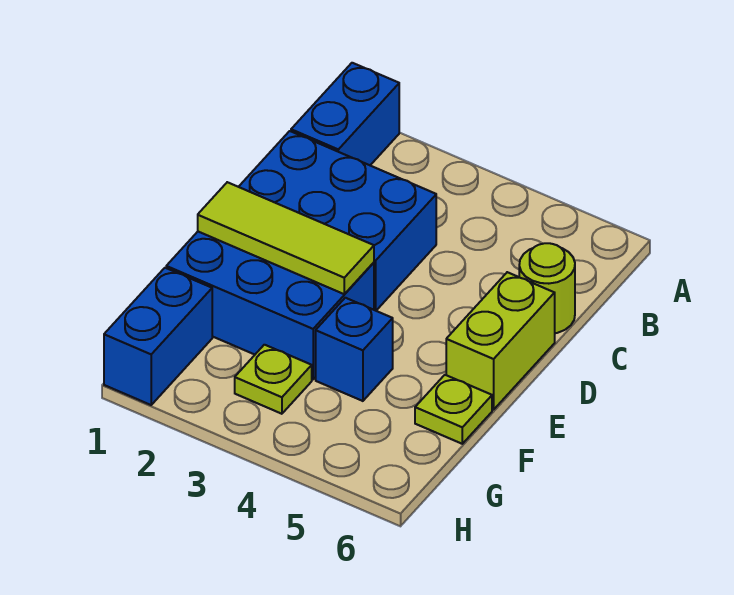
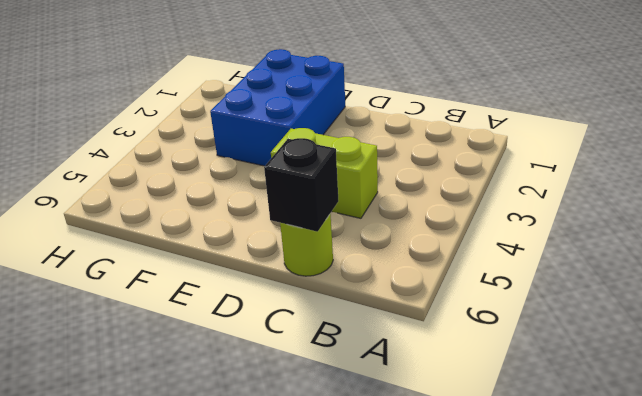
lime 1x2 brick [271,128,378,218] -> lime 1x2 brick moved to [446,272,555,410]
black 1x1 brick [264,138,338,232] -> none
none -> blue 1x2 brick [291,63,399,165]
none -> blue 2x3 brick [239,131,436,310]

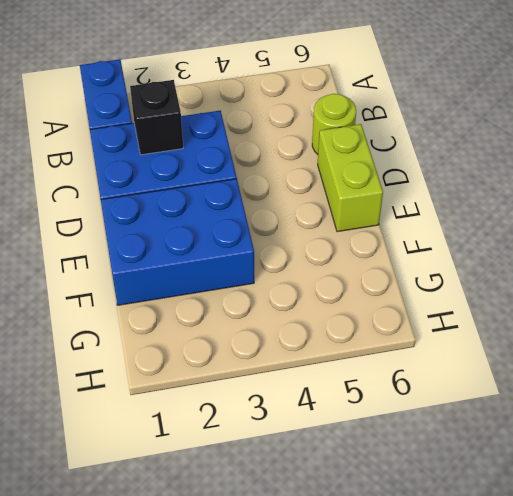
black 1x1 brick [130,80,183,155] -> none
none -> blue 1x1 brick [316,298,393,401]
none -> lime 1x1 plate [415,375,492,444]

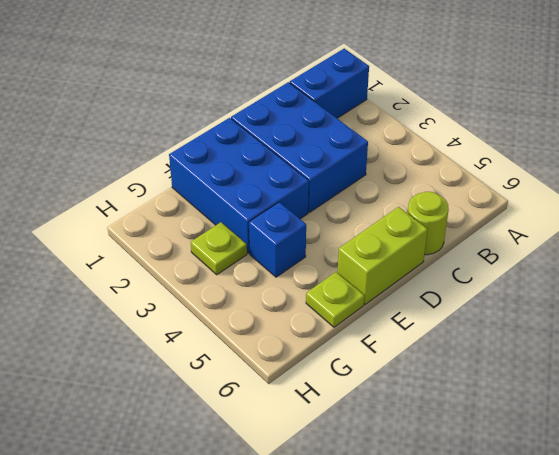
none -> blue 1x2 brick [104,268,212,405]
none -> lime 1x3 tile [198,182,374,294]

